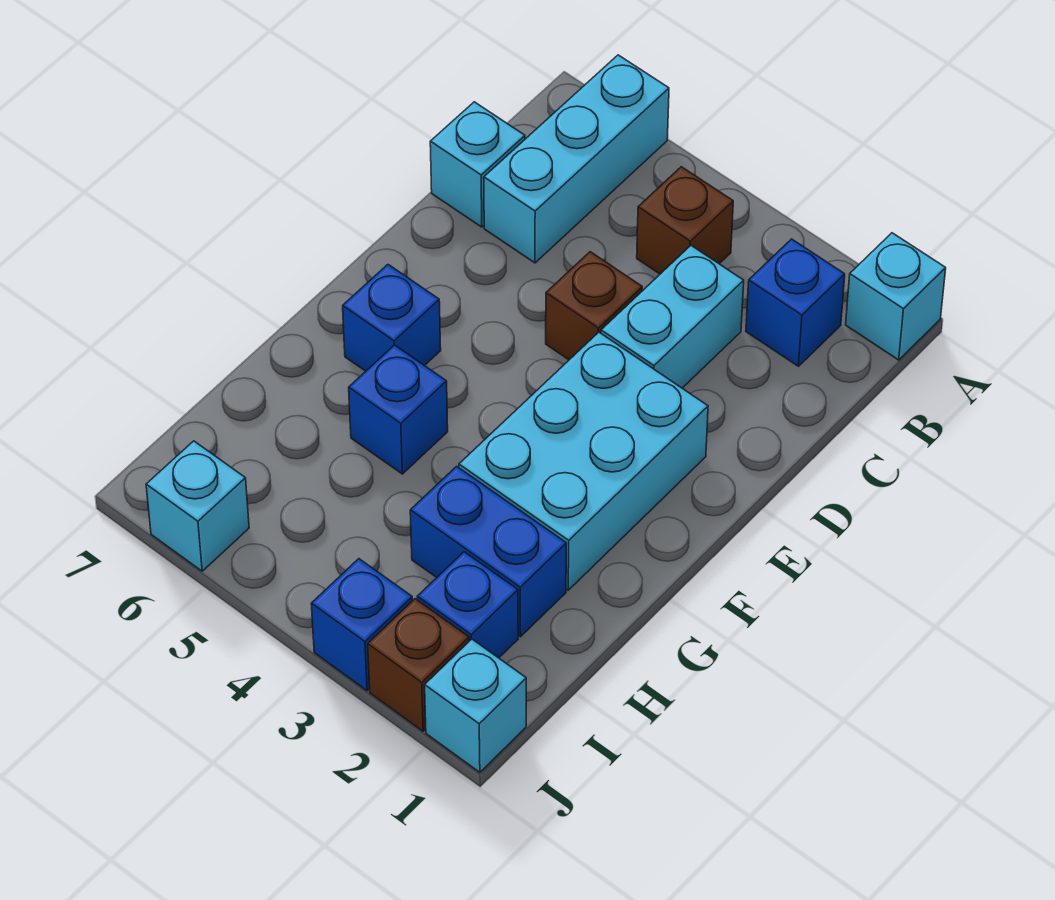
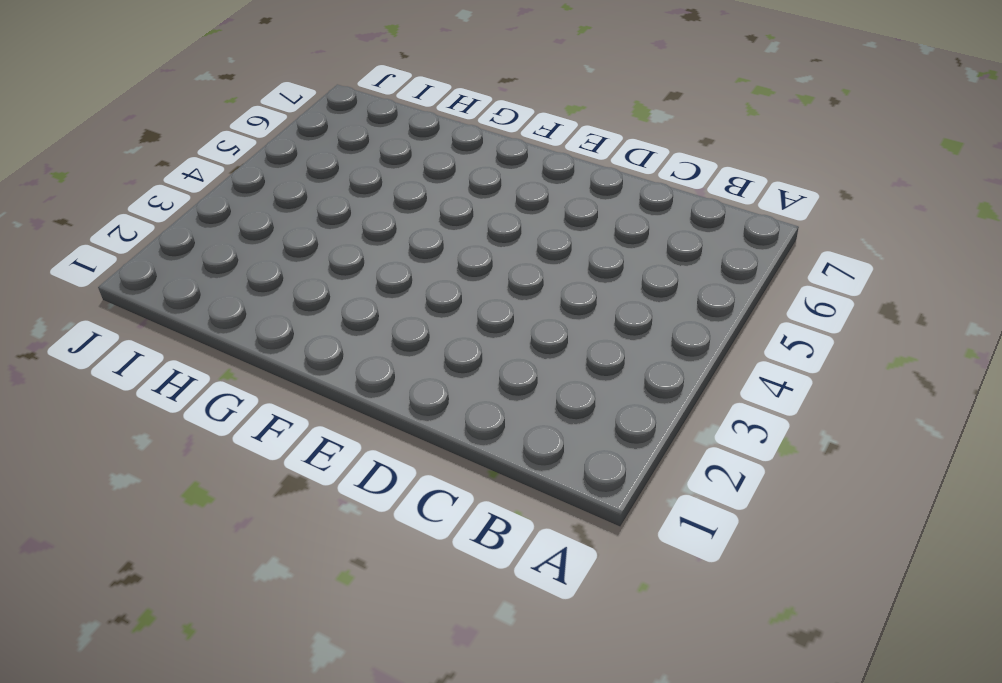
none -> cyan 1x1 brick [846,233,946,360]
none -> cyan 1x3 brick [484,55,669,263]
none -> blue 1x1 brick [746,239,845,366]

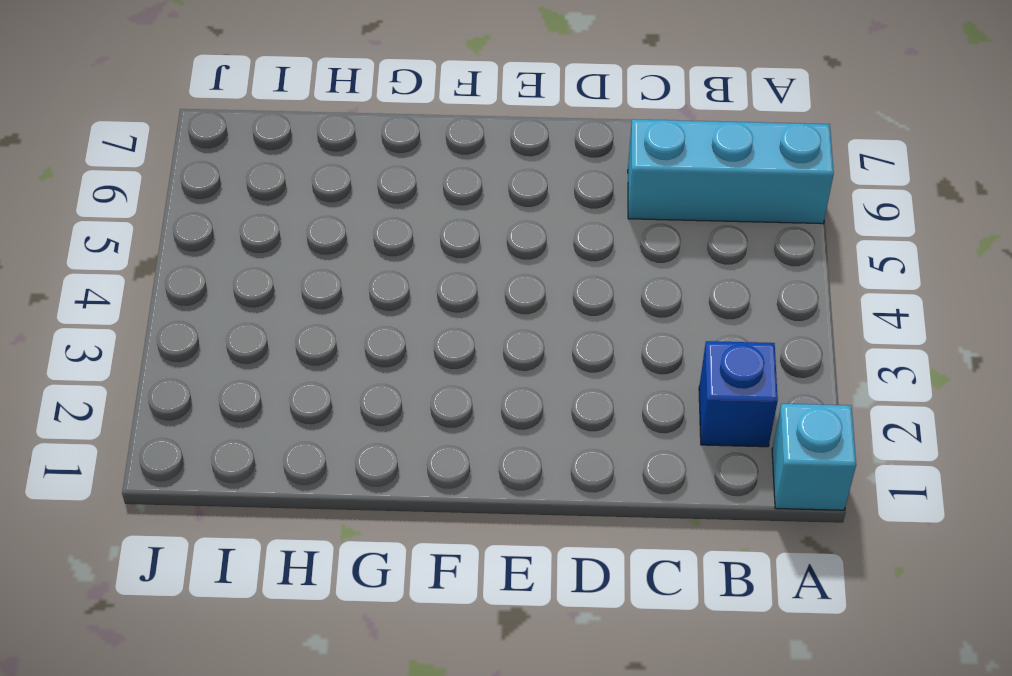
none -> brown 1x1 brick [637,167,733,274]
none -> cyan 1x2 brick [601,246,744,388]
none -> cyan 1x1 brick [430,102,525,227]

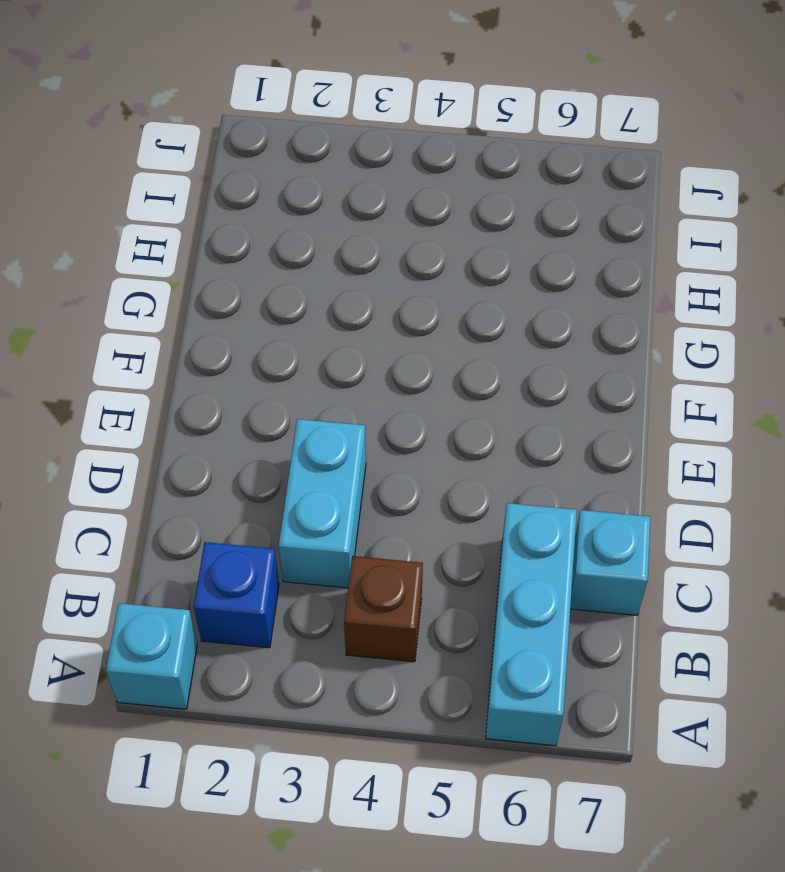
none -> brown 1x1 brick [546,252,642,360]
none -> cyan 2x3 brick [459,332,708,590]
none -> blue 1x1 brick [343,265,441,371]

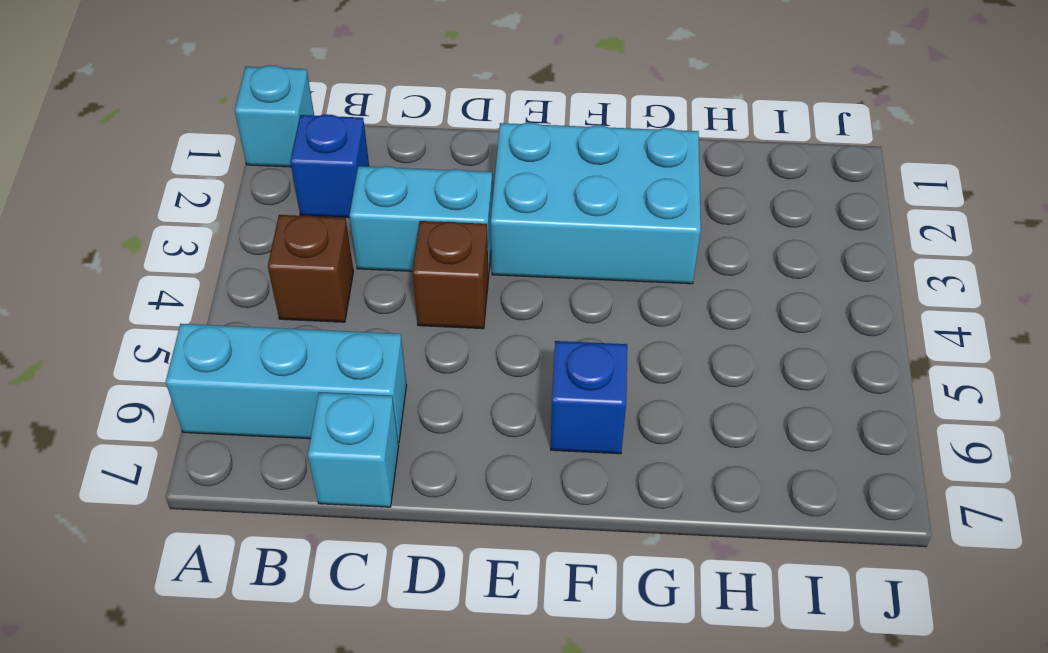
none -> blue 1x1 brick [349,345,448,474]
none -> blue 1x2 brick [410,466,566,637]
none -> blue 1x1 brick [417,552,518,658]

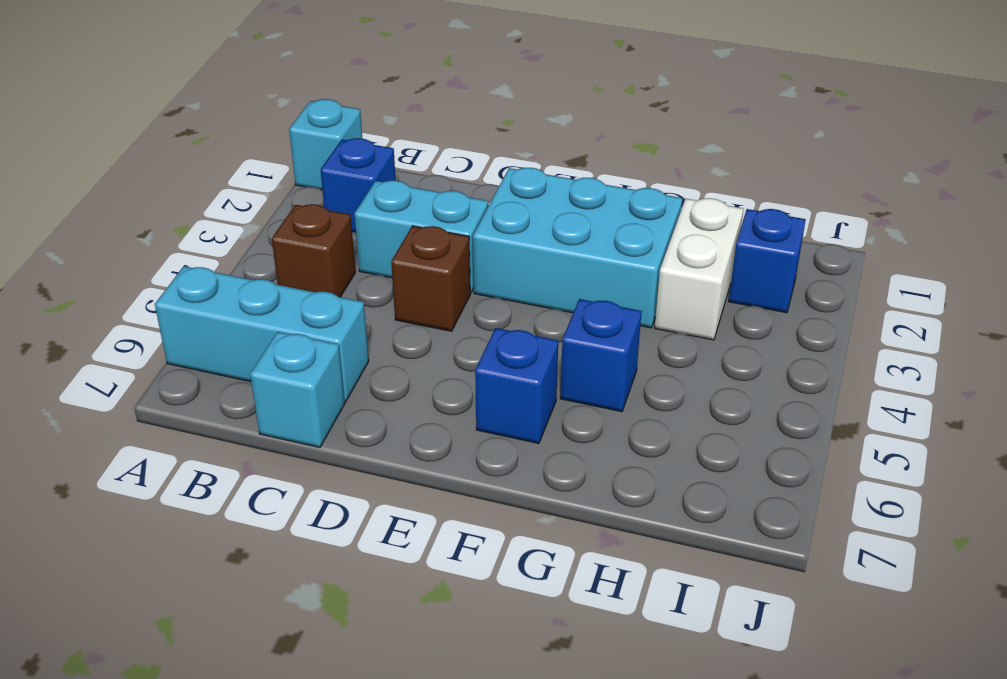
white 1x2 brick [655,198,743,340] -> blue 1x2 brick [410,466,566,637]
none -> cyan 1x1 brick [425,639,526,772]
none -> brown 1x1 brick [368,599,469,731]
none -> blue 1x1 brick [311,559,412,691]

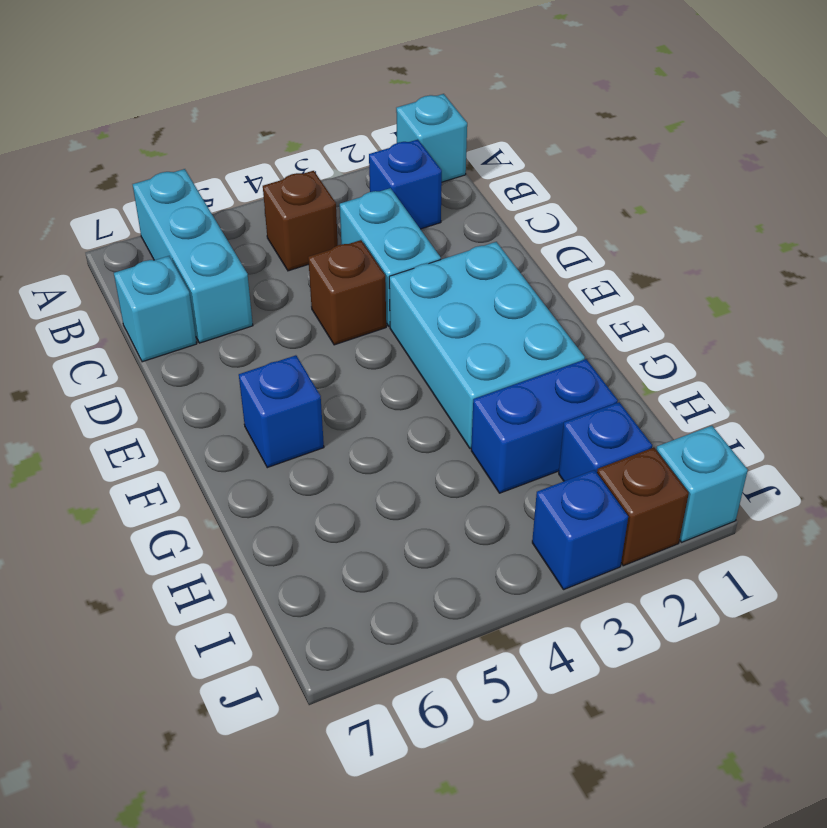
none -> blue 1x1 brick [349,345,448,474]
none -> cyan 1x1 brick [146,441,249,571]

